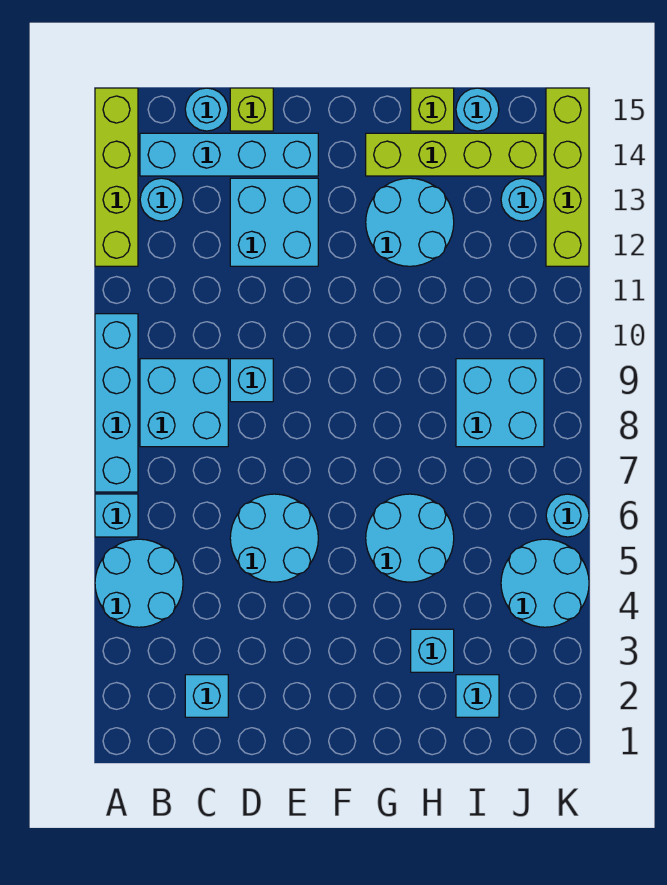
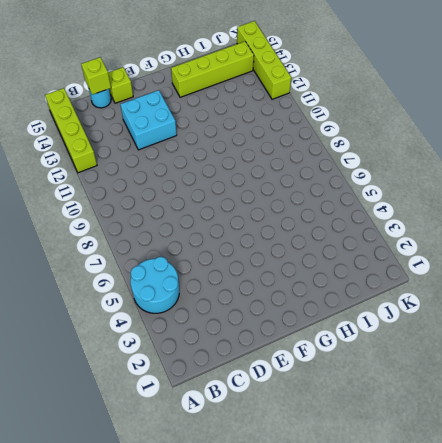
lime 1x1 brick [81,57,111,95] -> lime 1x1 brick moved to [411,88,454,131]
none -> cyan 1x1 brick [95,494,138,537]
none -> cyan 1x4 brick [95,314,138,492]
none -> cyan 2x2 brick [140,359,228,447]

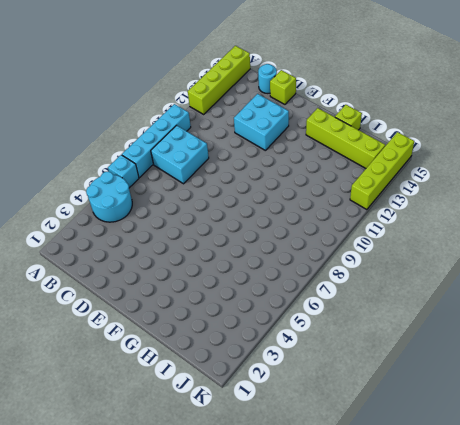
none -> cyan 1x1 round brick [140,178,183,221]
none -> cyan 1x4 brick [140,133,318,176]
none -> cyan 1x1 brick [185,675,228,717]

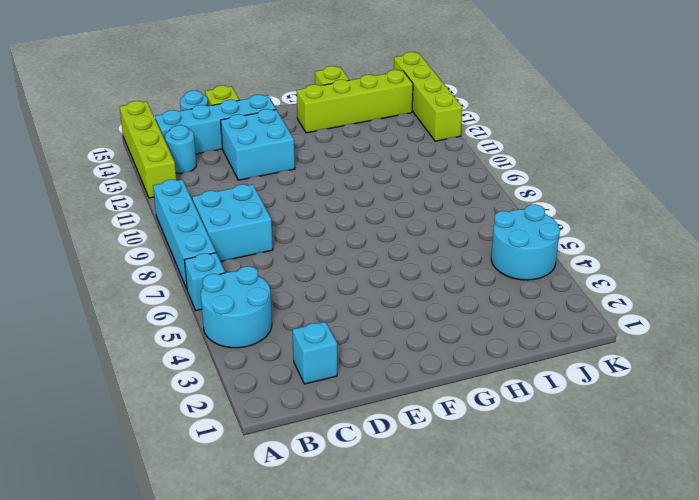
none -> cyan 2x2 round brick [230,494,318,582]
none -> cyan 1x1 brick [230,359,273,402]
none -> cyan 2x2 round brick [366,494,454,582]

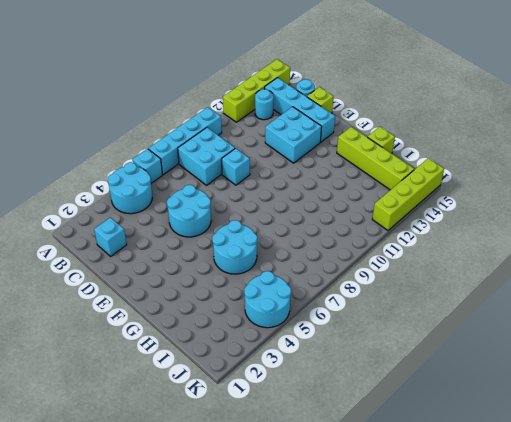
none -> cyan 2x2 round brick [366,178,454,266]
none -> cyan 1x1 brick [411,629,454,672]
none -> cyan 1x1 brick [456,675,499,717]

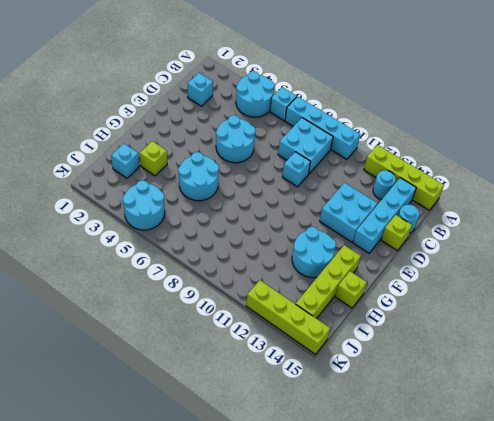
lime 1x1 brick [140,141,167,176] -> cyan 1x1 brick [411,629,454,672]
none -> cyan 2x2 brick [456,359,544,447]
none -> cyan 1x1 round brick [456,88,499,131]
none -> cyan 1x1 round brick [501,178,544,221]

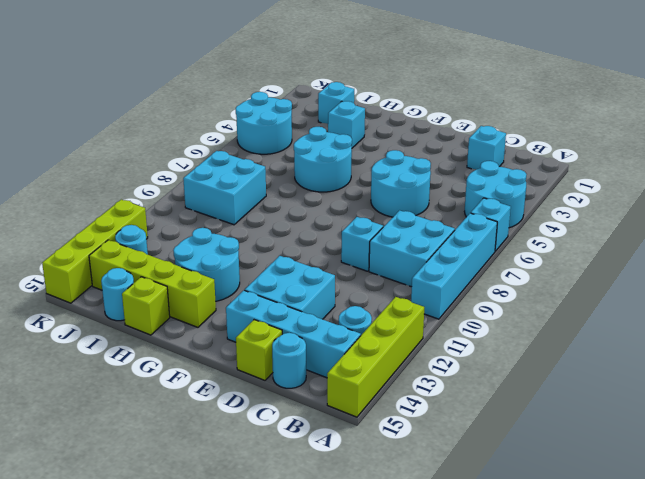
none -> cyan 1x1 round brick [546,494,589,537]

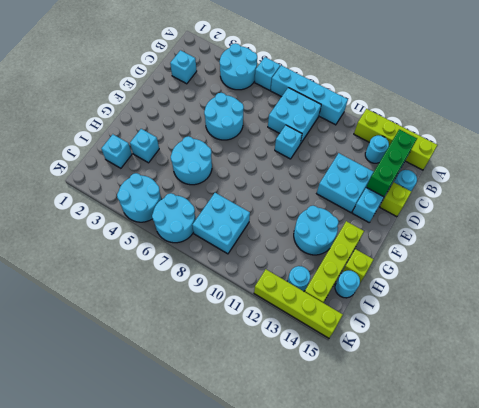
green 1x3 brick [366,129,417,197] -> none
cyan 2x2 round brick [152,193,196,243] -> cyan 1x1 round brick [546,494,589,537]

